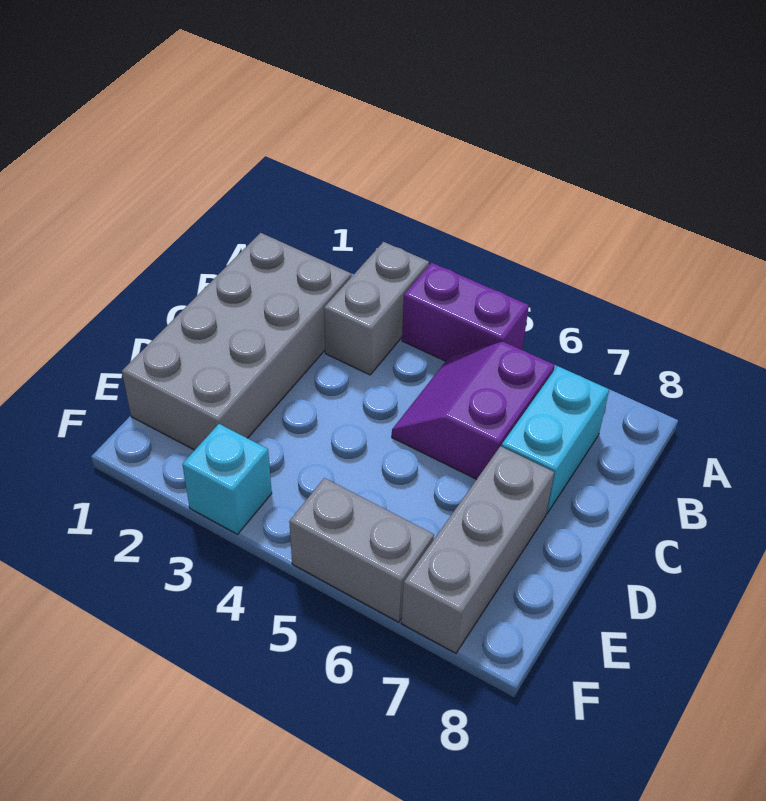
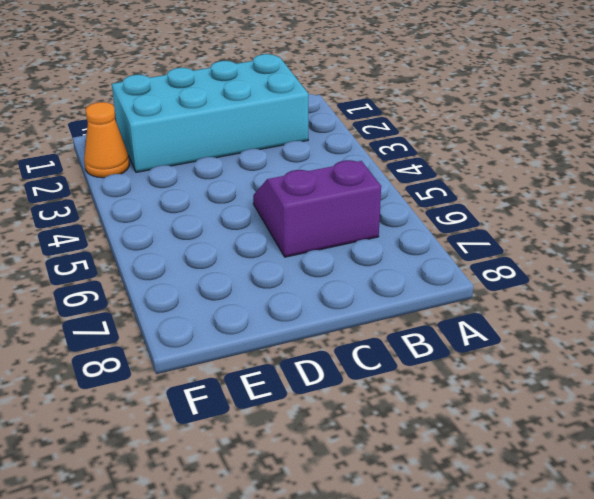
cyan 2x4 brick [112,54,308,172] -> grey 2x4 brick [122,233,351,450]
orange 1x1 cone [84,102,129,178] -> none
none -> grey 1x2 brick [324,242,429,375]
none -> purple 1x2 brick [402,263,529,361]

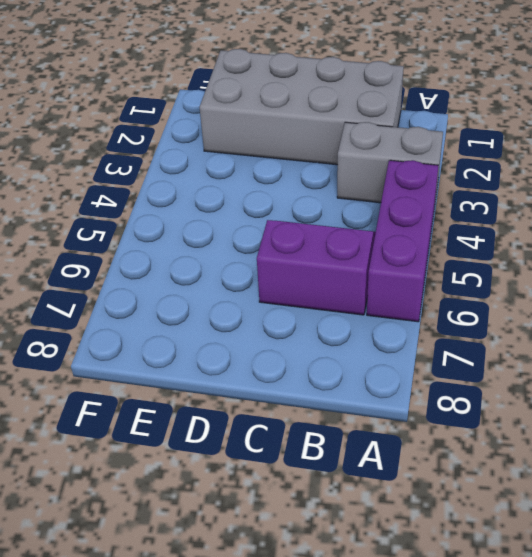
purple 1x3 brick [367,160,439,322] -> purple 1x2 brick [402,263,529,361]
none -> cyan 1x2 brick [501,366,609,514]
none -> grey 1x3 brick [401,446,554,653]

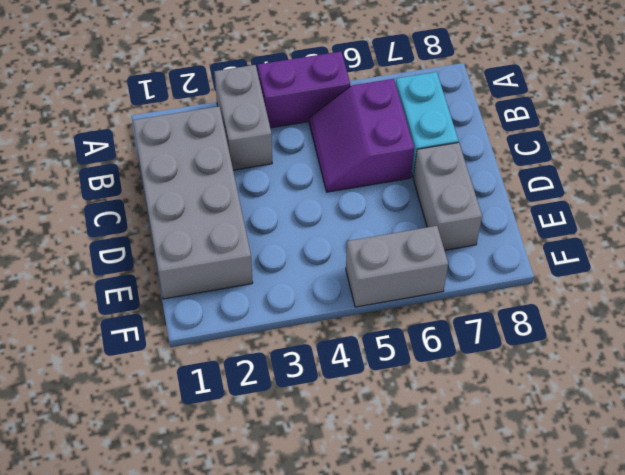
grey 1x2 brick [413,142,482,250] -> grey 1x3 brick [401,446,554,653]
none -> cyan 1x1 brick [182,424,272,534]

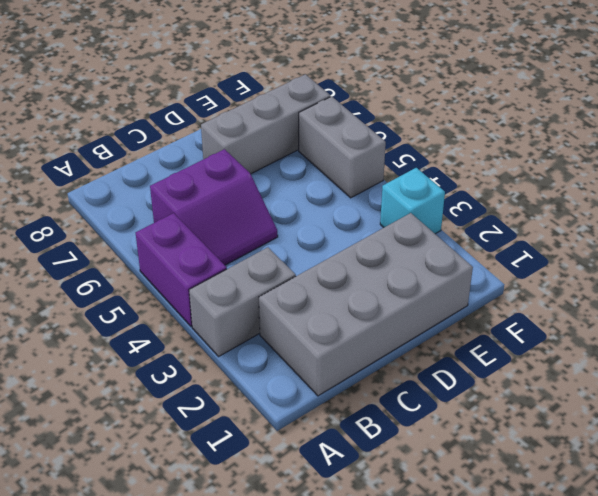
none -> cyan 1x2 brick [501,366,609,514]

